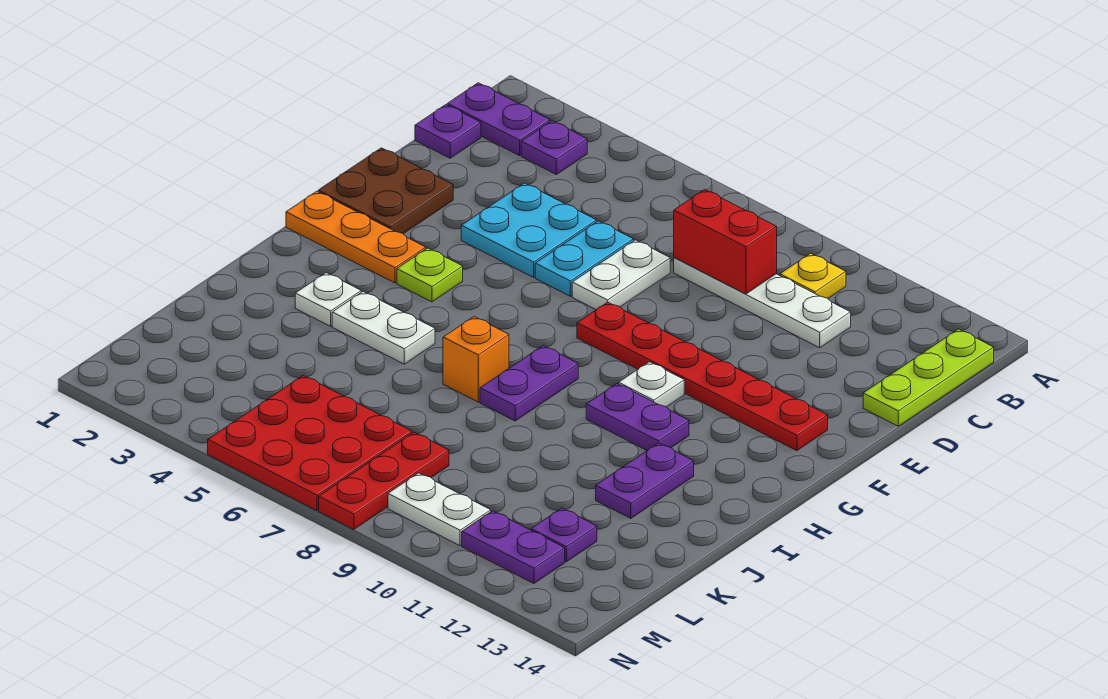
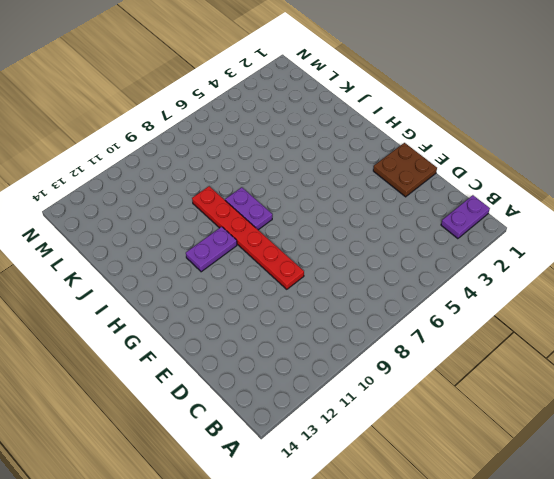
red 1x6 plate [192,186,304,289] -> red 1x6 plate turned to [577,302,828,451]
none -> purple 1x1 plate [521,121,587,174]
none -> yellow 1x1 plate [780,253,846,298]
none -> lime 1x3 plate [863,329,994,426]

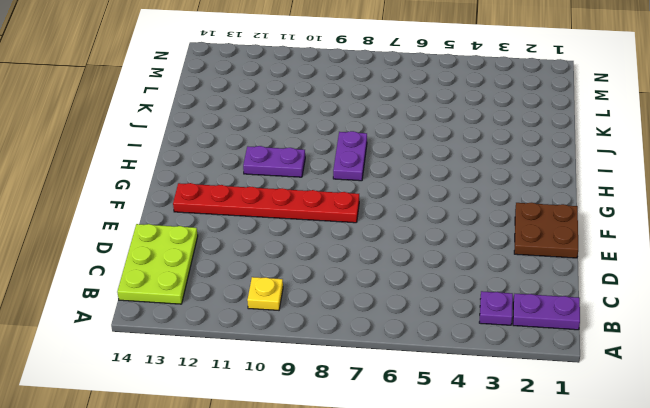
lime 2x3 plate [117,224,198,304] -> lime 1x3 plate [863,329,994,426]
none -> purple 1x1 plate [415,105,481,158]
none -> white 1x4 plate [674,258,851,348]
none -> cyan 2x2 plate [461,183,597,277]

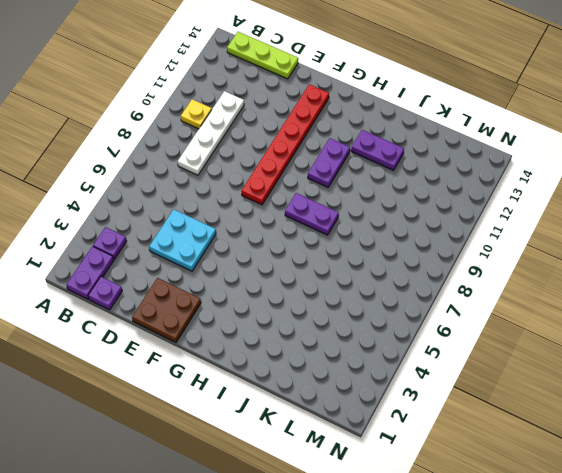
none -> cyan 1x2 plate [535,221,634,296]
none -> white 1x2 plate [572,240,670,310]
none -> orange 1x3 plate [286,191,426,283]

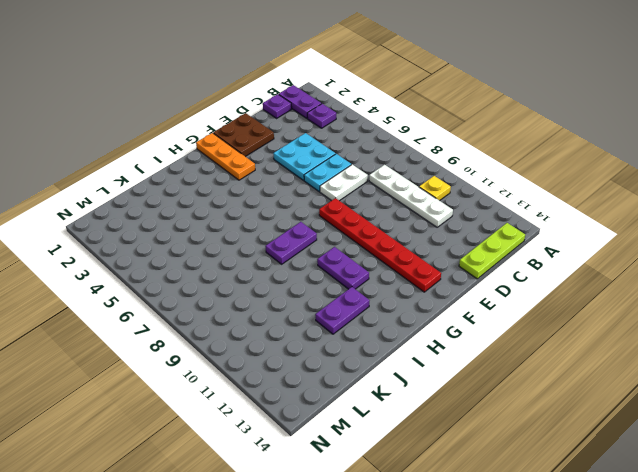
none -> lime 1x1 plate [397,248,463,302]
none -> white 1x1 plate [619,362,684,407]
none -> white 1x1 plate [295,273,361,326]

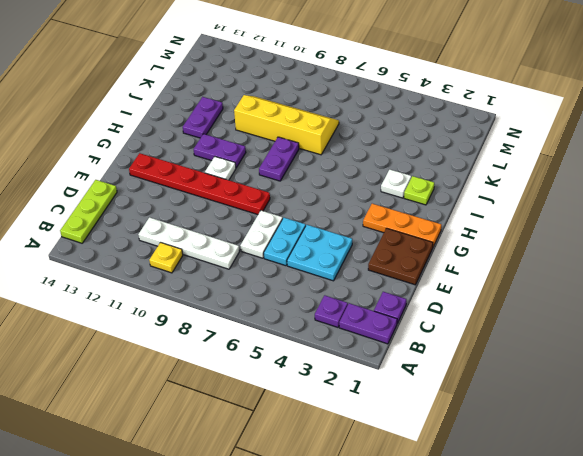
lime 1x1 plate [404,176,434,205] -> lime 1x1 plate moved to [397,248,463,302]
yellow 2x4 slope [234,95,339,155] -> none
none -> white 1x2 plate [332,292,435,364]
none -> orange 1x1 brick [443,317,509,402]
none -> red 3x3 plate [208,376,412,510]

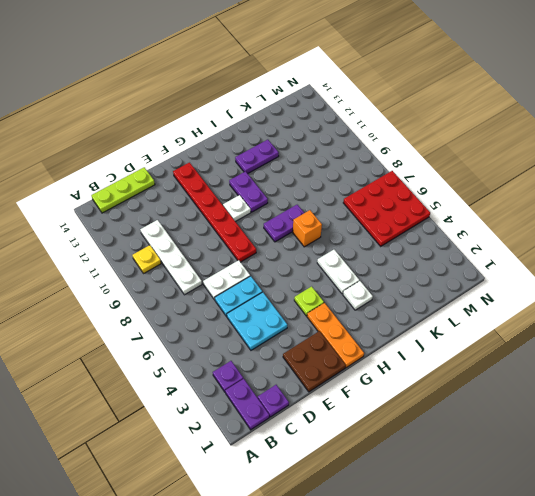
none -> red 1x3 plate [319,432,449,529]
none -> purple 1x1 plate [531,508,597,562]
none -> white 1x2 plate [388,473,491,546]

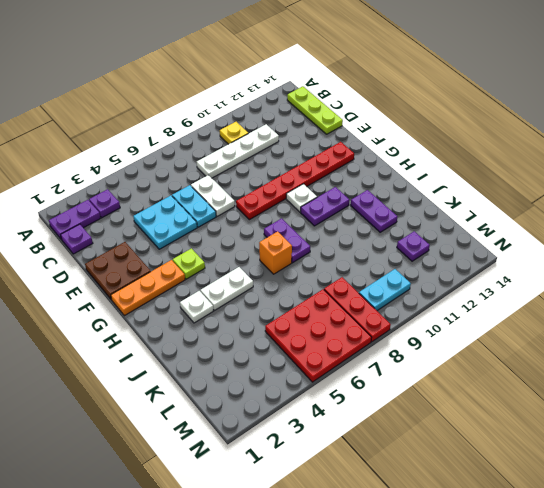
cyan 1x2 plate [359,269,411,311] -> white 1x2 plate [388,473,491,546]
none -> purple 1x2 plate [462,511,565,583]
none -> red 1x2 brick [674,190,777,294]

